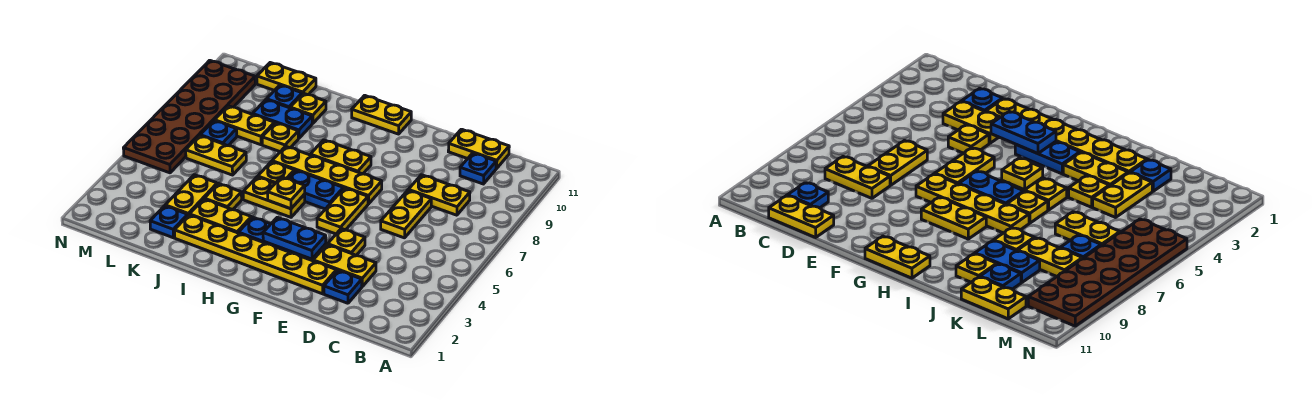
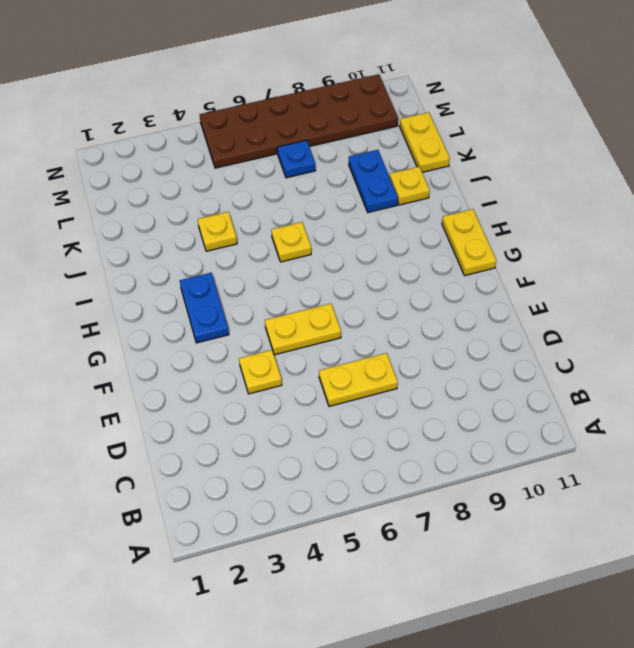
none -> yellow 1x2 plate [409,175,470,215]
none -> blue 1x1 plate [460,153,496,184]
none -> yellow 1x2 plate [448,129,509,169]
none -> blue 1x1 plate [324,270,362,303]

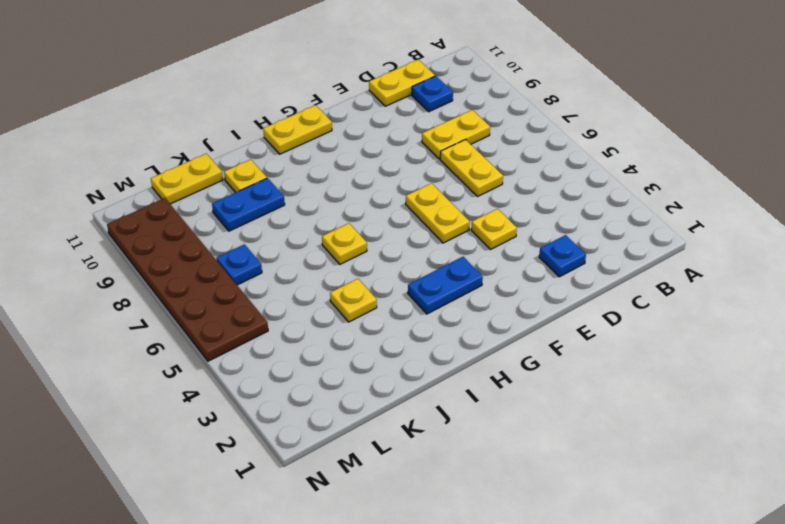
none -> yellow 1x2 plate [313,245,376,286]
none -> yellow 1x6 plate [175,215,336,294]
none -> yellow 1x4 plate [272,146,382,204]
none -> blue 1x2 plate [288,170,343,209]

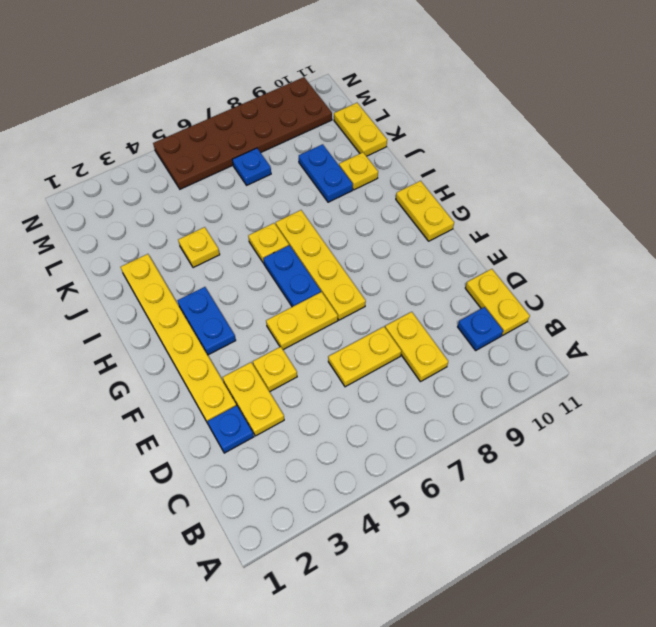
none -> yellow 1x2 plate [310,140,371,174]
none -> yellow 1x2 plate [243,177,305,217]
none -> yellow 1x2 plate [190,199,251,233]
none -> yellow 1x1 plate [262,123,298,152]

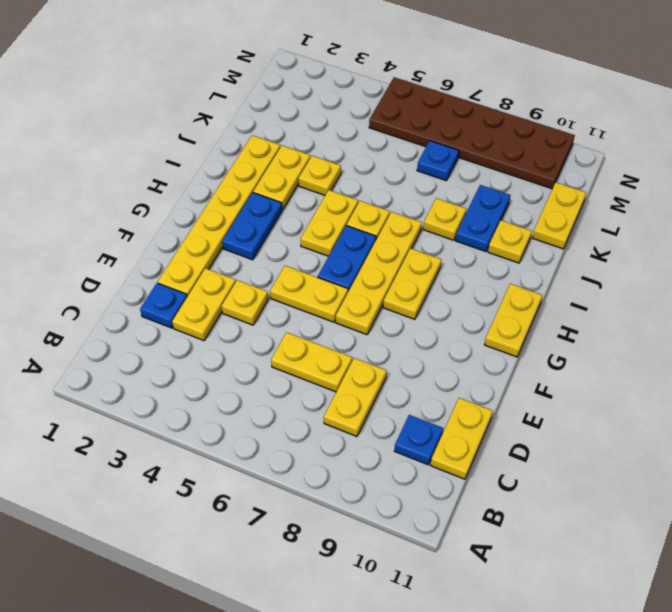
none -> blue 1x1 plate [150,206,188,238]
none -> yellow 1x2 plate [165,175,217,215]
none -> yellow 1x2 plate [186,136,246,175]
none -> yellow 1x2 plate [215,106,274,145]

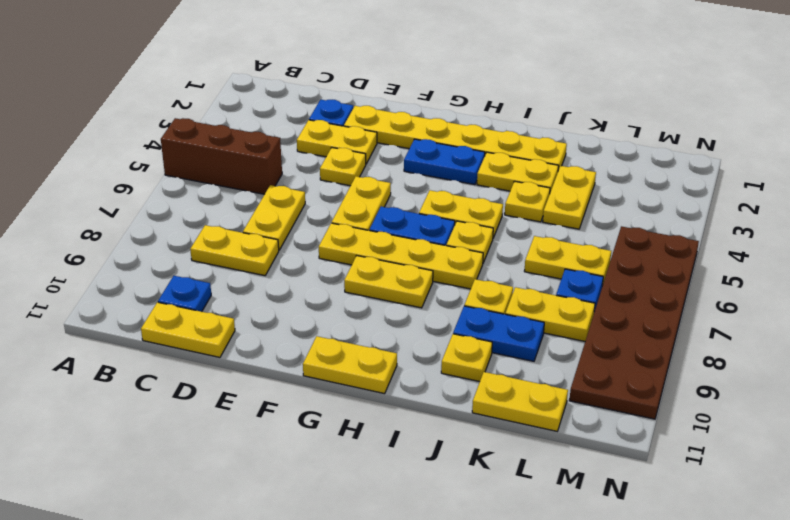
brown 1x3 brick [161,118,282,194] -> none
none -> blue 1x1 plate [150,206,188,238]
none -> blue 1x1 plate [266,85,302,108]
none -> blue 1x2 plate [263,217,326,259]
none -> yellow 1x1 plate [268,177,305,209]

